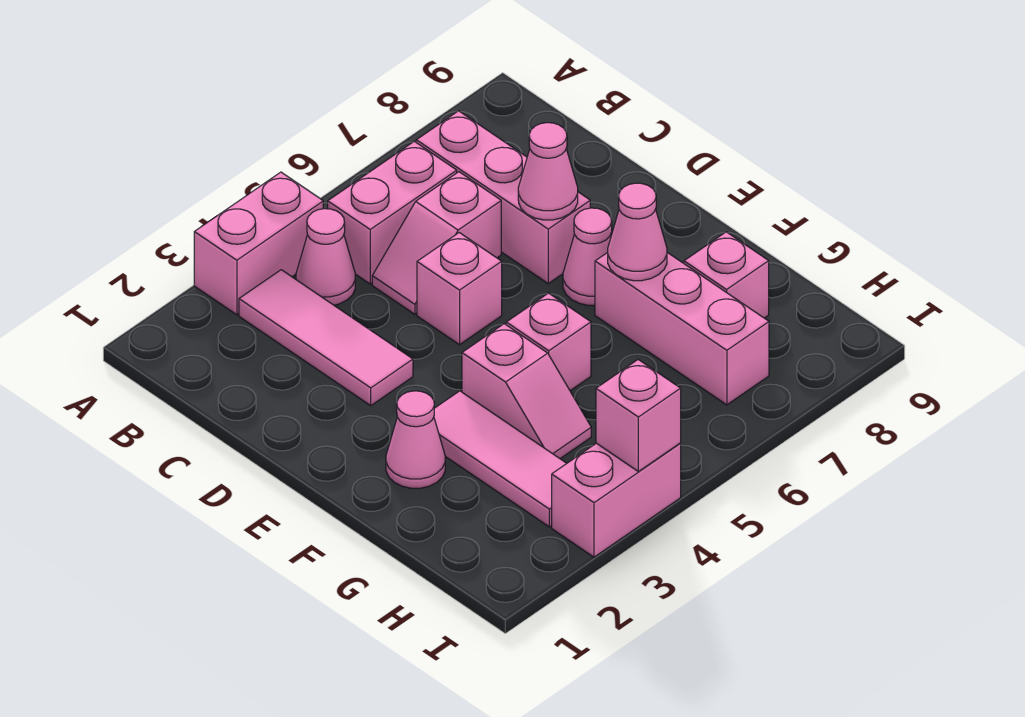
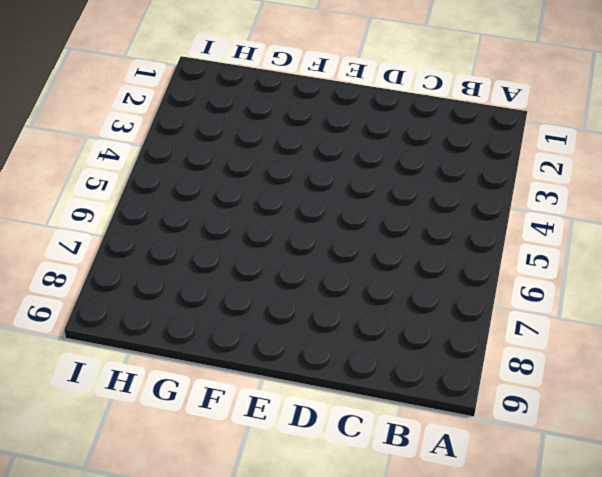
none -> pink 1x2 brick [194,172,323,315]
none -> pink 1x3 tile [239,270,413,406]
none -> pink 1x1 cone [296,209,355,305]

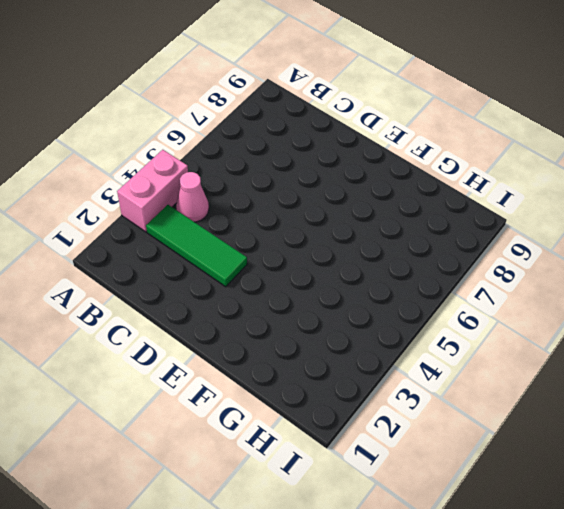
green 1x3 tile [146,205,247,287] -> pink 1x3 tile [239,270,413,406]
none -> pink 1x2 brick [328,141,457,284]
none -> pink 1x3 brick [416,111,590,283]
none -> pink 1x2 slope [372,172,501,314]

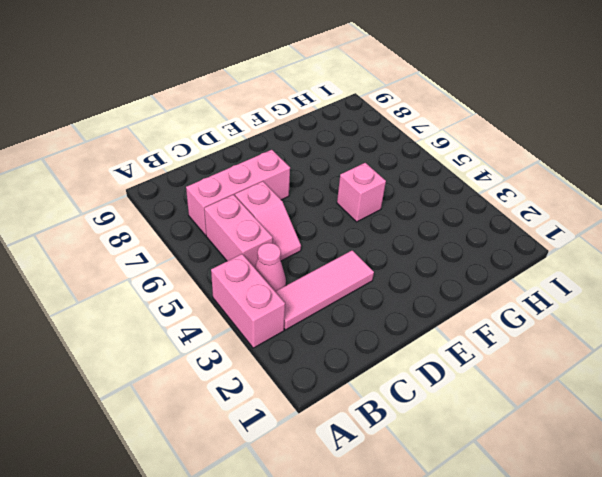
none -> pink 1x1 brick [417,233,502,345]
none -> pink 1x1 cone [563,208,612,305]
none -> pink 1x1 cone [386,391,445,488]

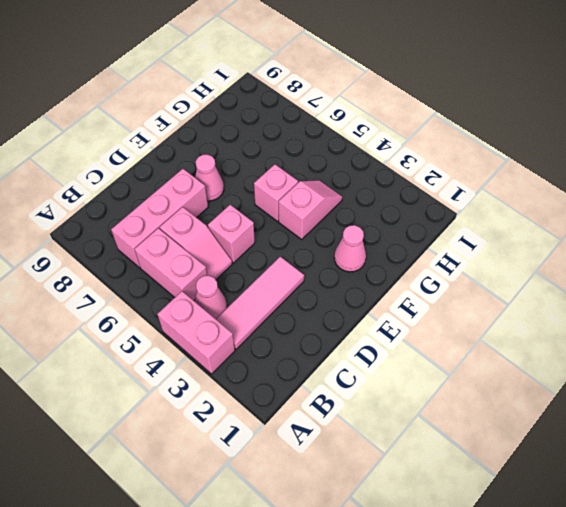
none -> pink 1x3 tile [434,391,567,527]
none -> pink 1x3 brick [595,252,769,405]
none -> pink 1x1 brick [684,232,769,318]

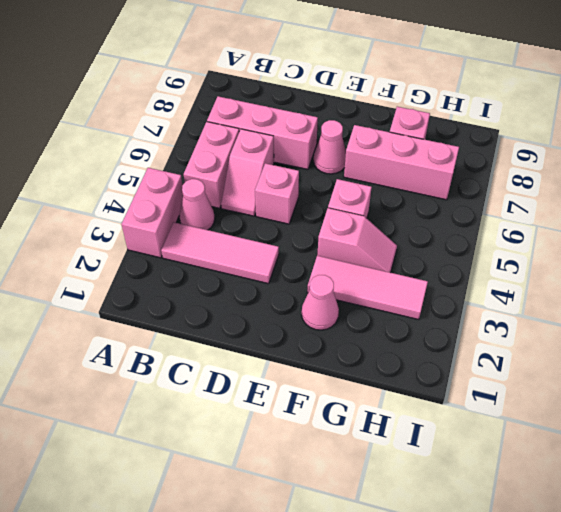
none -> pink 1x2 brick [552,443,681,557]
none -> pink 1x1 cone [518,123,578,220]
none -> pink 1x1 cone [608,183,667,281]

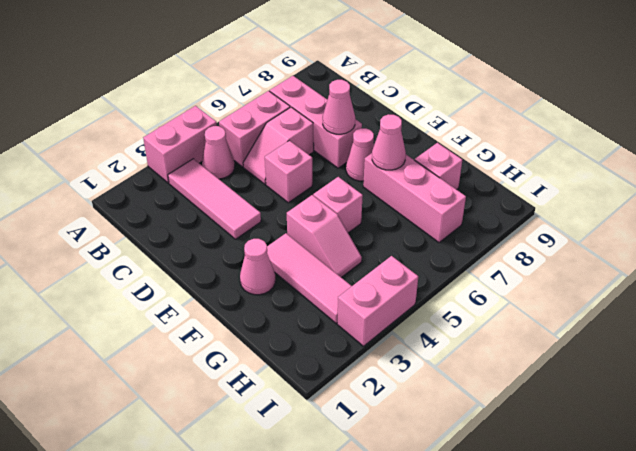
none -> pink 1x1 brick [596,360,681,472]

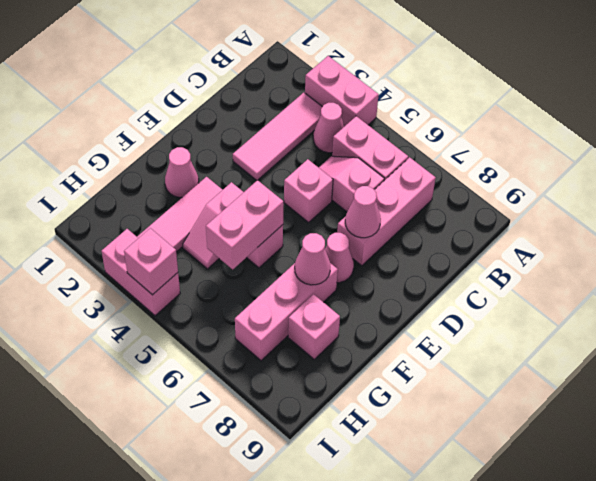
pink 1x2 brick [206,180,284,269] -> none

